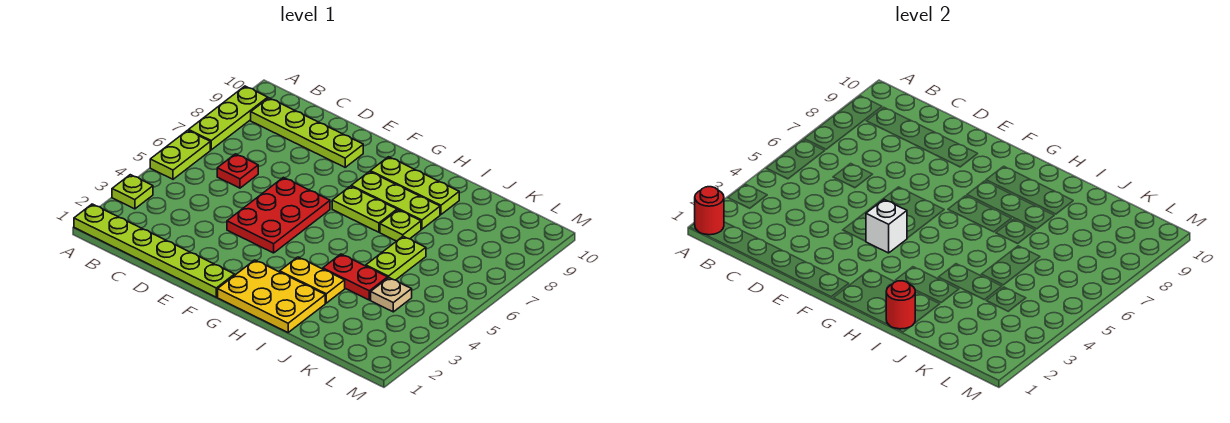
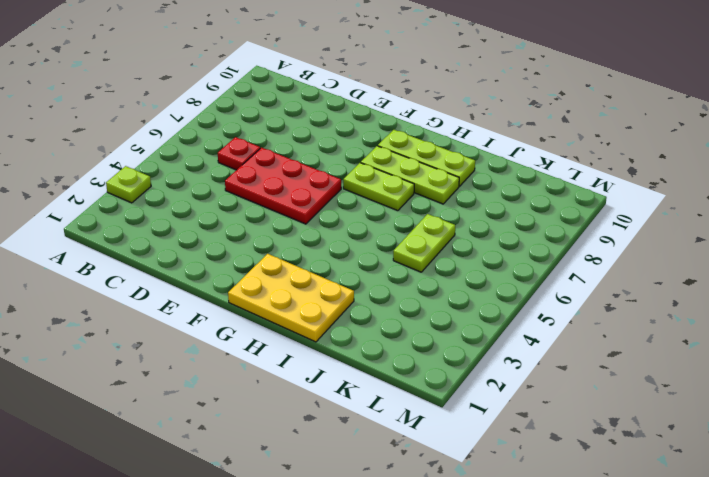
red 2x3 plate [225,148,341,224] -> red 2x3 plate turned to [227,177,330,253]
none -> lime 1x6 plate [74,204,235,297]
none -> lime 1x2 plate [150,130,210,179]
none -> lime 1x3 plate [189,86,268,150]

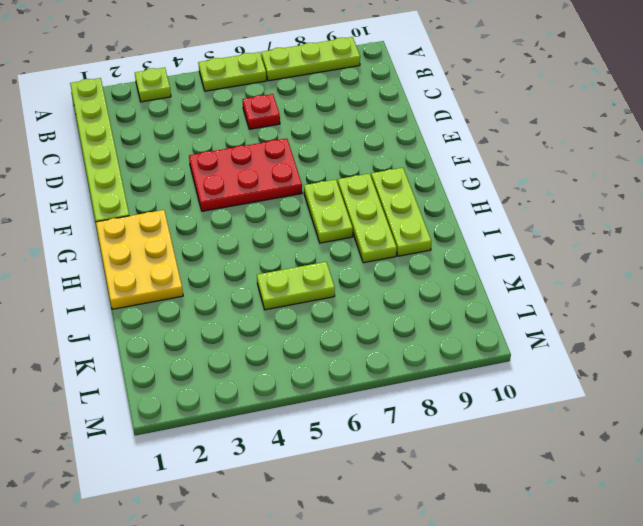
none -> lime 1x4 plate [251,98,363,167]
none -> yellow 1x2 plate [280,257,345,303]
none -> red 1x2 plate [323,254,388,300]

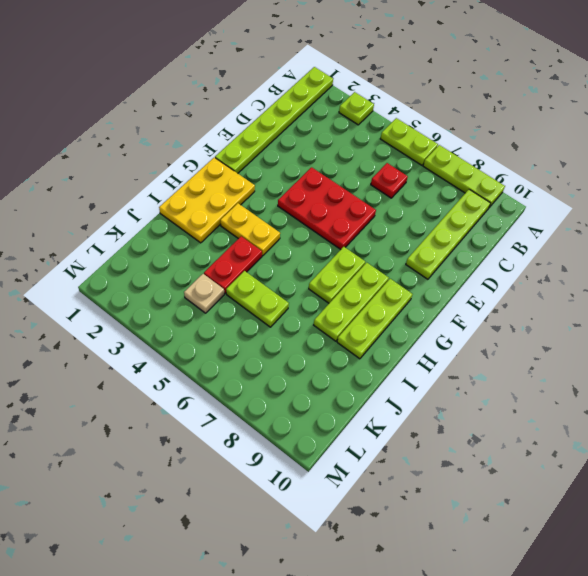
yellow 1x2 plate [220,203,280,256] -> yellow 1x2 plate turned to [280,257,345,303]
none -> lime 1x1 plate [380,210,421,241]
none -> red 1x1 round brick [695,187,724,235]
none -> white 1x1 brick [866,199,907,253]

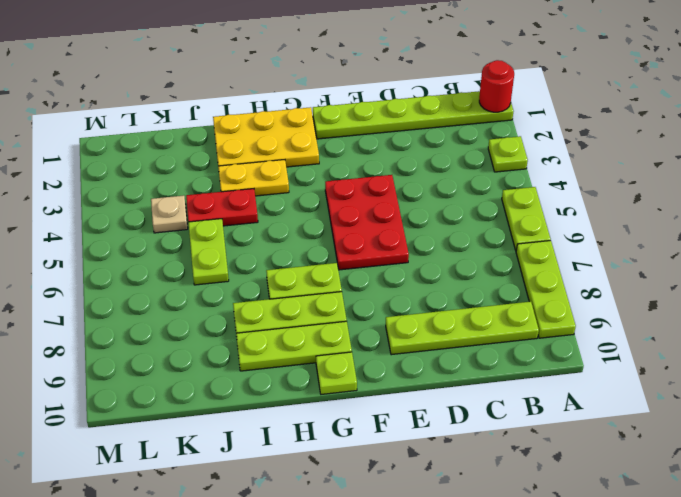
lime 1x1 plate [316,352,357,394] -> lime 1x1 plate moved to [380,210,421,241]
none -> red 1x1 plate [217,154,258,188]
none -> white 1x1 brick [866,199,907,253]
none -> red 1x1 round brick [886,281,915,329]

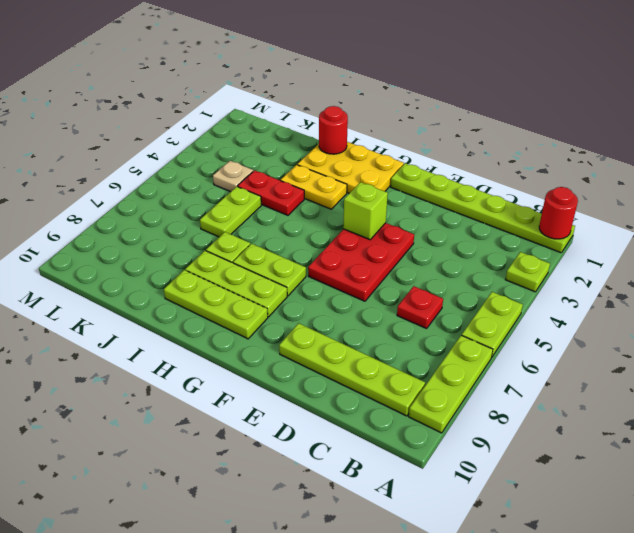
lime 1x1 brick [343,182,388,240] -> white 1x1 brick [866,199,907,253]

